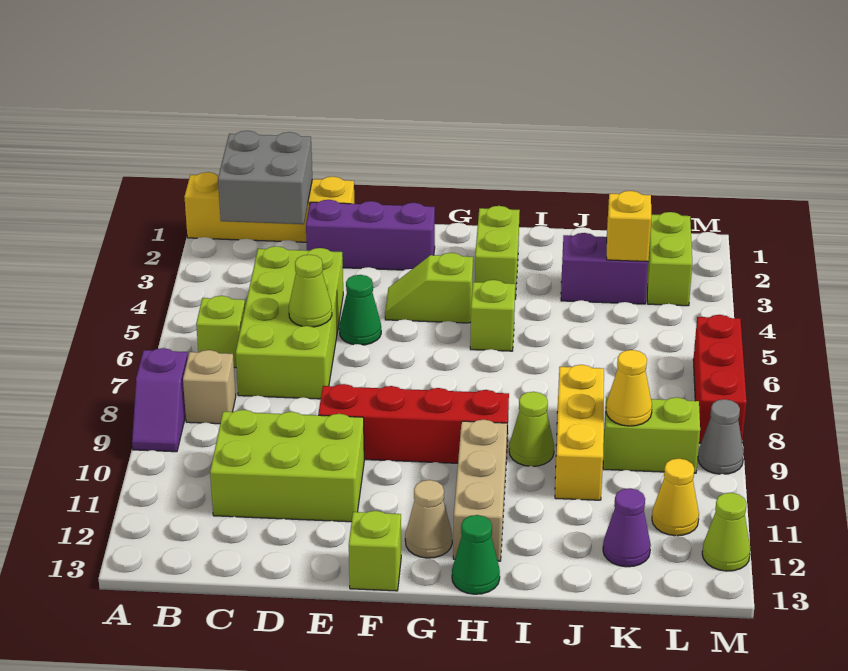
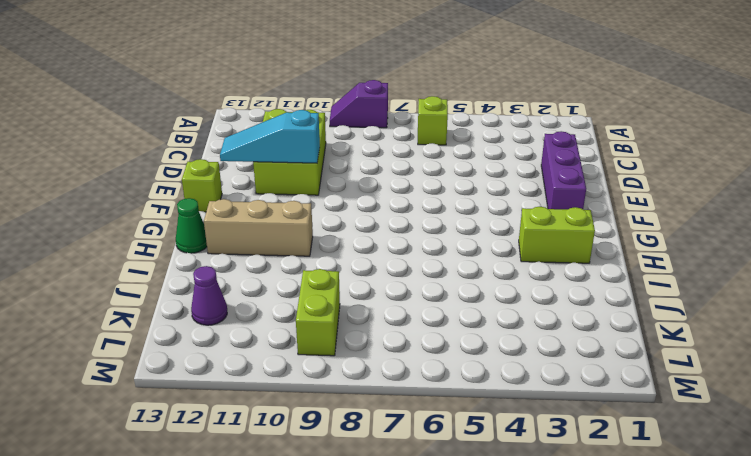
cyan 1x3 slope [220,110,320,163] -> none
none -> yellow 1x4 brick [185,172,354,242]
none -> tan 1x1 brick [183,350,236,424]
none -> lime 2x4 brick [236,246,343,399]
none -> green 1x1 cone [339,275,381,345]

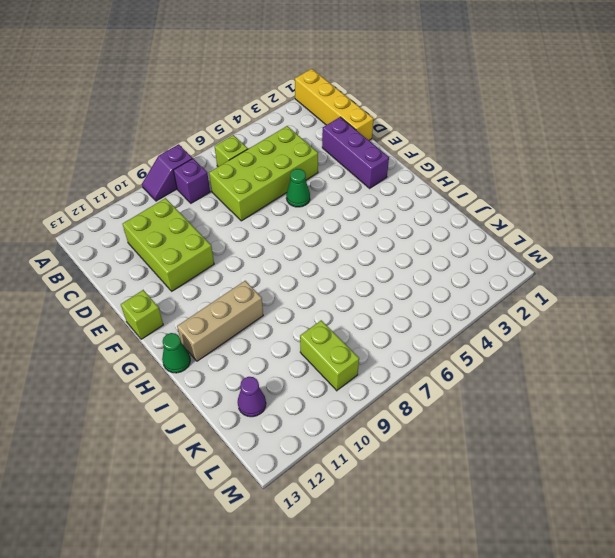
purple 1x1 brick [173,159,210,203] -> tan 1x1 brick [183,350,236,424]
none -> red 1x4 brick [318,384,509,463]
none -> lime 1x2 slope [385,253,473,323]
none -> tan 1x1 cone [405,480,452,558]
none -> lime 1x2 brick [475,206,520,299]

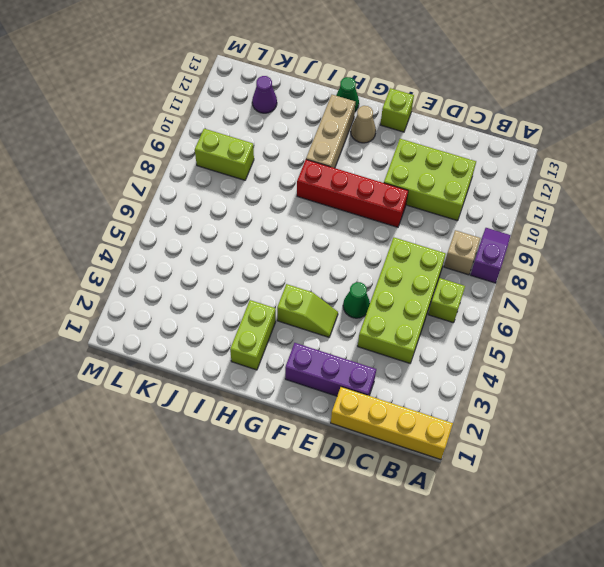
none -> lime 1x1 brick [470,280,515,351]
none -> lime 1x1 cone [509,392,554,466]
none -> purple 1x2 brick [561,233,648,304]
none -> yellow 1x3 brick [555,365,604,500]

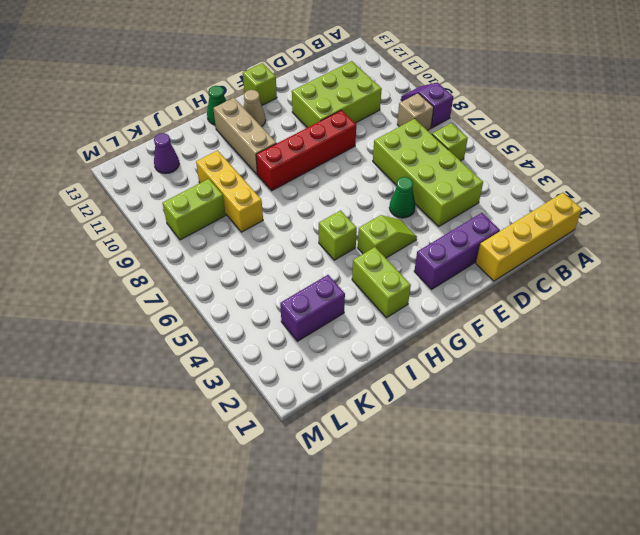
none -> lime 1x1 cone [509,392,554,466]
none -> lime 1x2 brick [647,212,692,306]
none -> yellow 1x1 cone [652,458,699,536]
none -> red 1x3 brick [693,315,747,443]

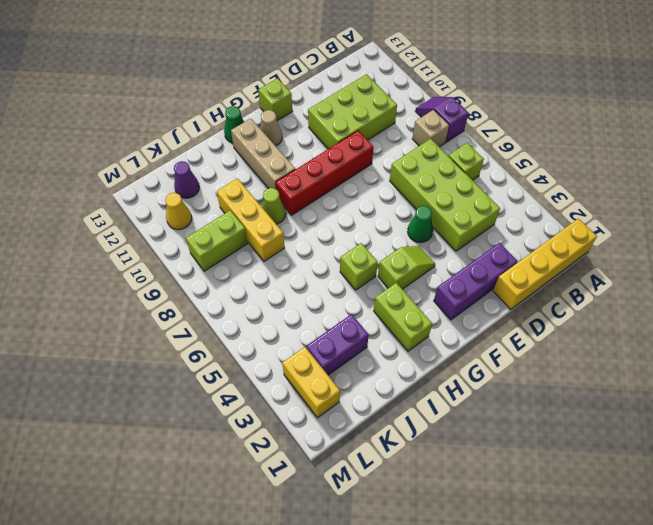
yellow 1x2 brick [282,347,340,418] -> lime 1x2 brick [647,212,692,306]
none -> red 1x3 brick [693,315,747,443]
none -> grey 1x1 cone [698,399,744,474]
none -> lime 1x1 cone [702,493,750,571]
none -> grey 2x2 brick [218,131,312,224]

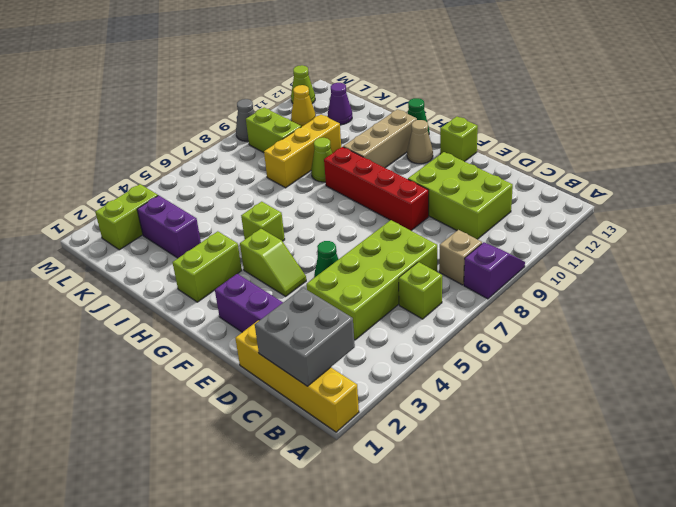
none -> red 1x3 brick [693,315,747,443]
none -> lime 1x1 cone [289,255,332,327]
none -> yellow 1x1 brick [607,191,651,262]
none -> yellow 1x1 cone [606,350,652,426]

